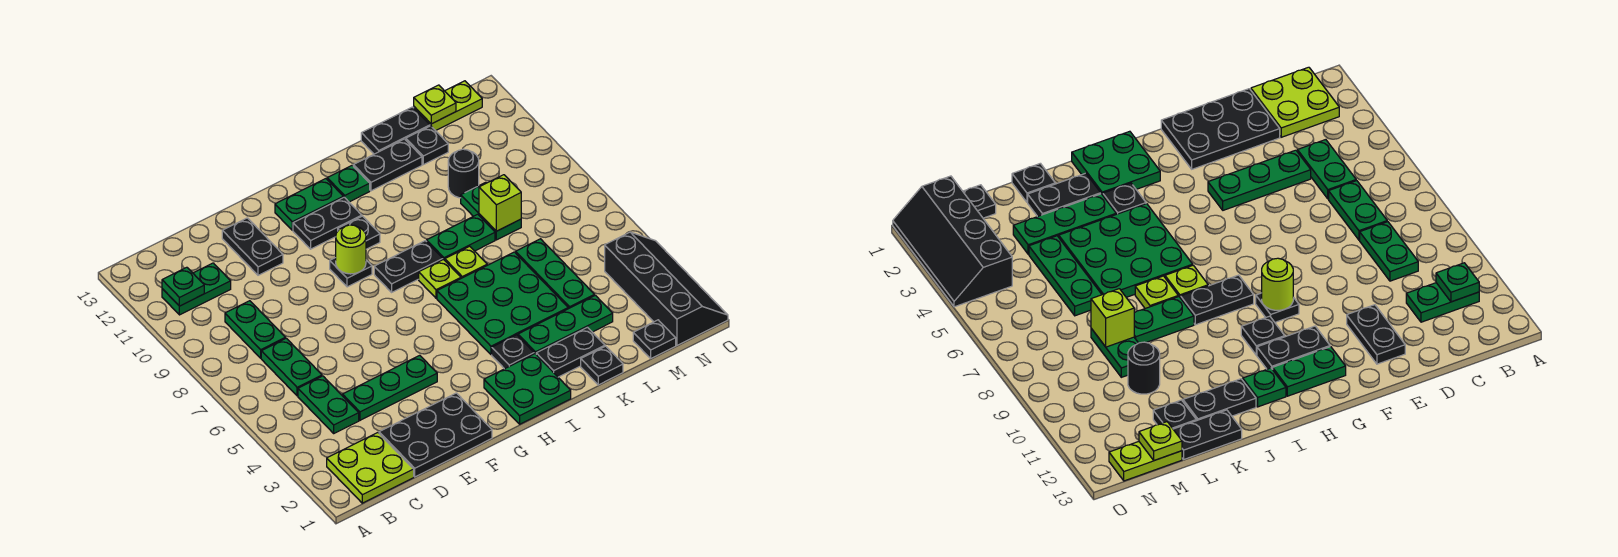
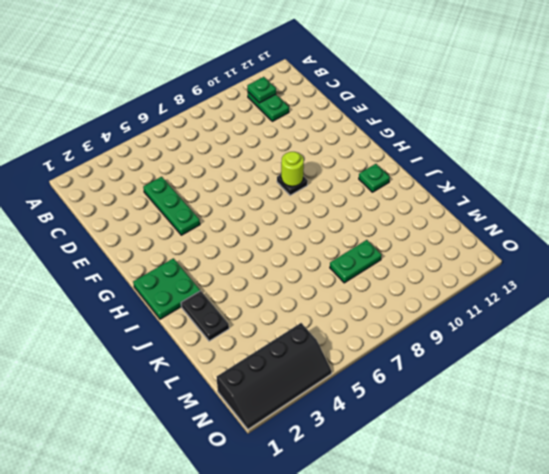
none -> lime 2x2 plate [327,433,414,503]
none -> green 1x2 plate [298,376,359,433]
none -> green 1x2 plate [261,338,322,396]
none -> green 1x2 plate [225,301,286,358]

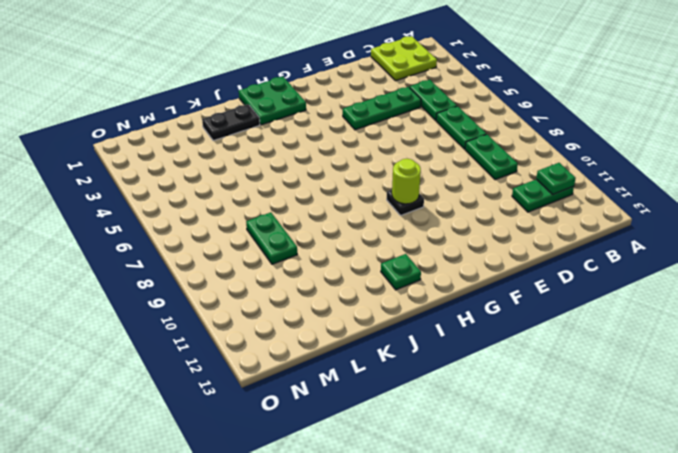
none -> black 2x3 plate [379,393,492,477]
none -> black 1x2 plate [222,218,283,275]
none -> black 1x2 plate [293,197,362,249]
none -> green 1x2 plate [275,179,343,230]

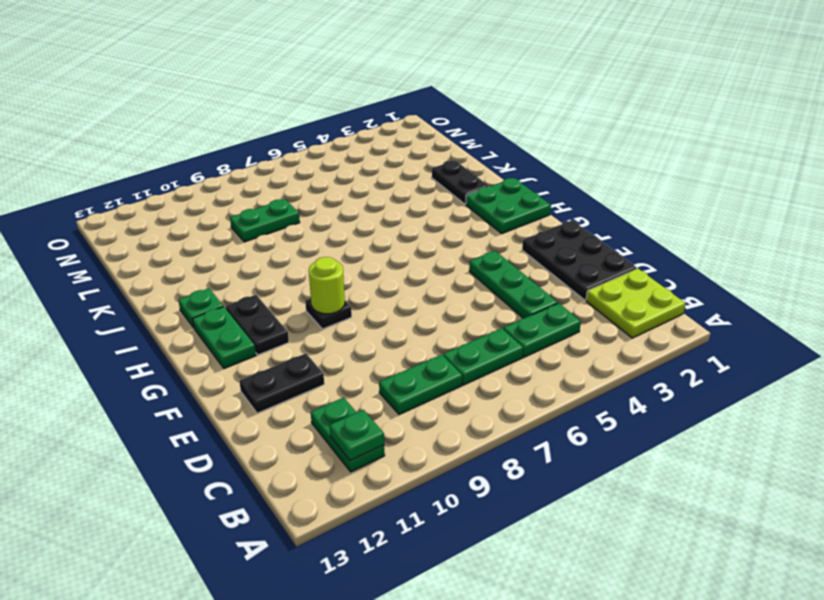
none -> black 1x2 plate [374,241,443,292]
none -> black 1x1 plate [338,216,380,249]
none -> black 1x1 plate [492,335,534,369]
none -> green 3x3 plate [437,252,568,355]

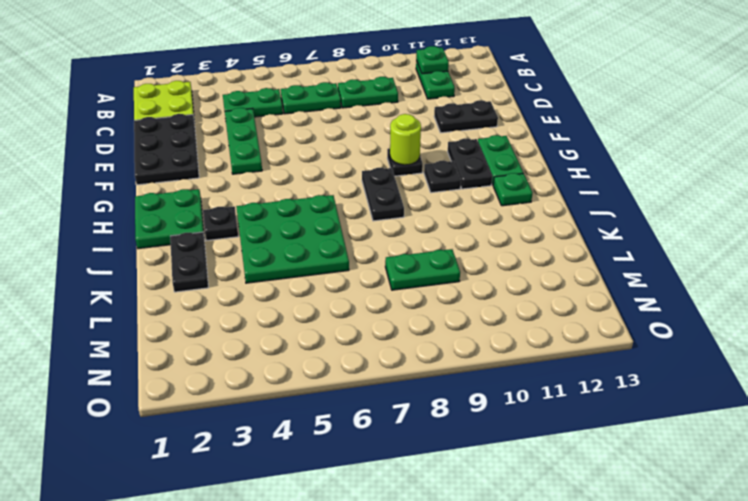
none -> lime 1x1 plate [419,260,461,298]
none -> green 1x3 plate [518,295,613,354]
none -> lime 1x1 plate [445,246,487,278]
none -> green 1x2 plate [427,214,495,260]

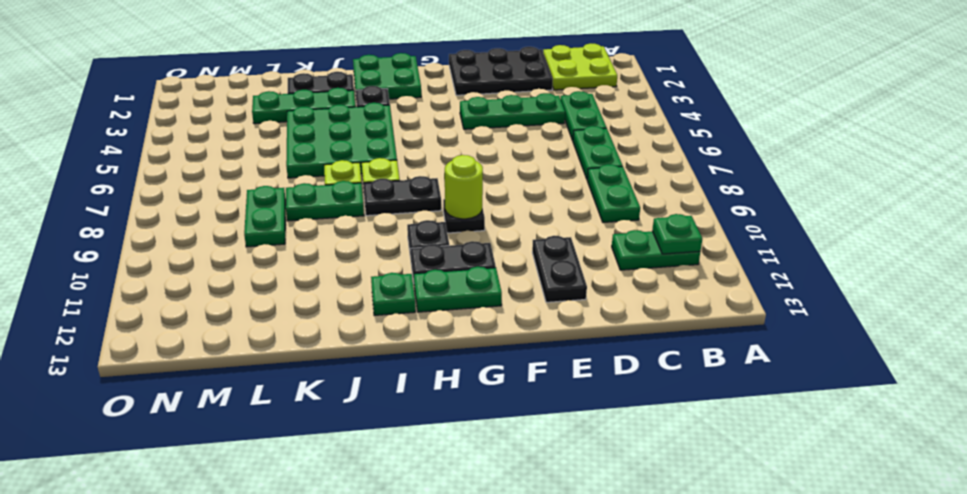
none -> black 1x2 plate [353,139,422,191]
none -> black 1x1 plate [581,346,623,385]
none -> black 1x2 plate [361,107,430,154]
none -> green 1x3 plate [516,239,595,309]

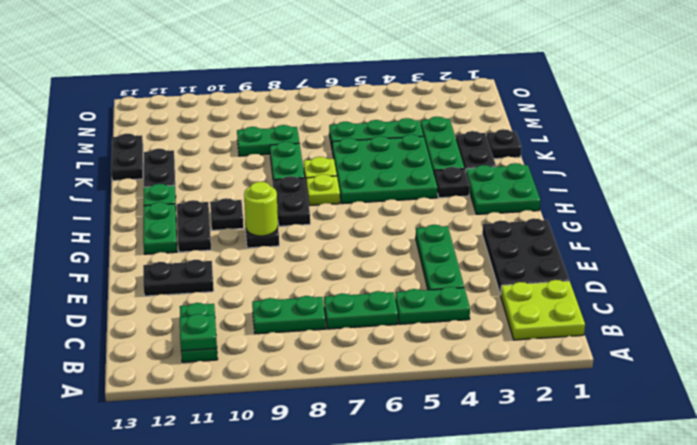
none -> black 1x1 round brick [448,149,479,198]
none -> black 1x1 plate [406,126,448,165]
none -> black 1x1 plate [633,320,676,358]
none -> lime 1x2 plate [414,81,482,131]

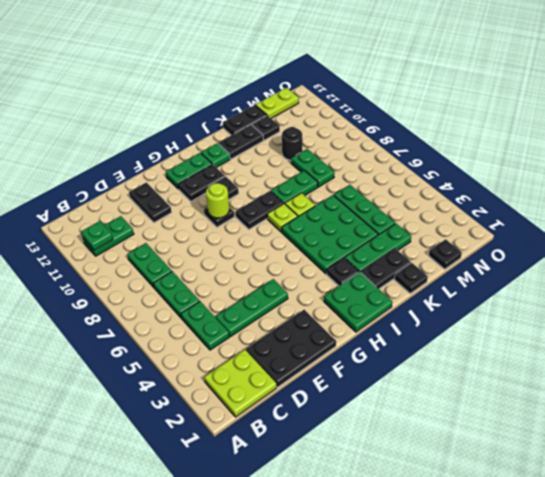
none -> black 2x4 slope [605,232,728,345]
none -> lime 1x1 brick [479,175,521,231]
none -> lime 1x1 plate [414,85,456,124]

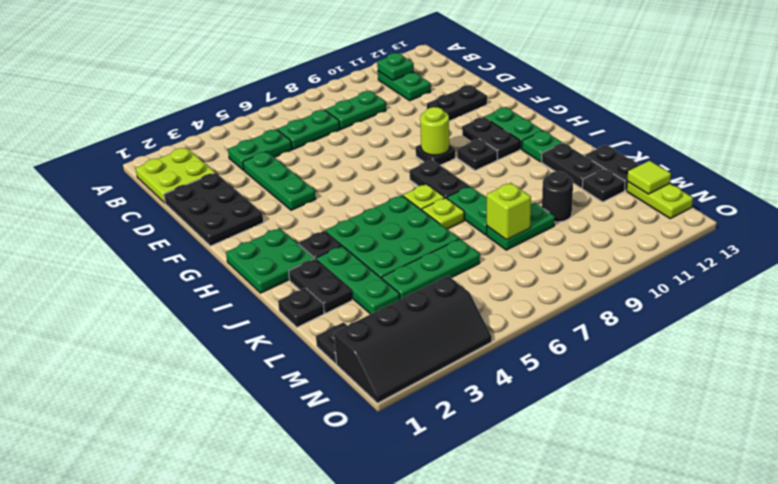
lime 1x1 tile [627,161,671,194] -> lime 1x1 plate [414,85,456,124]

